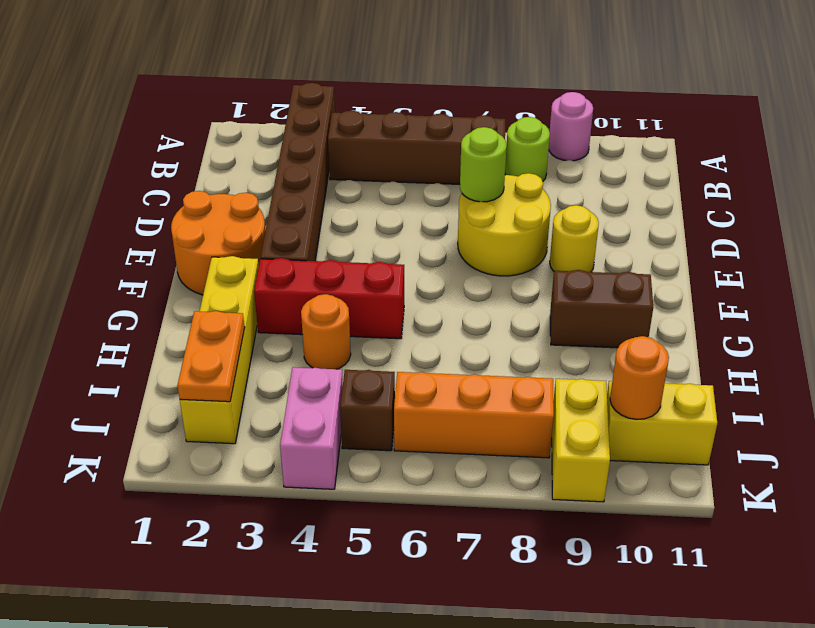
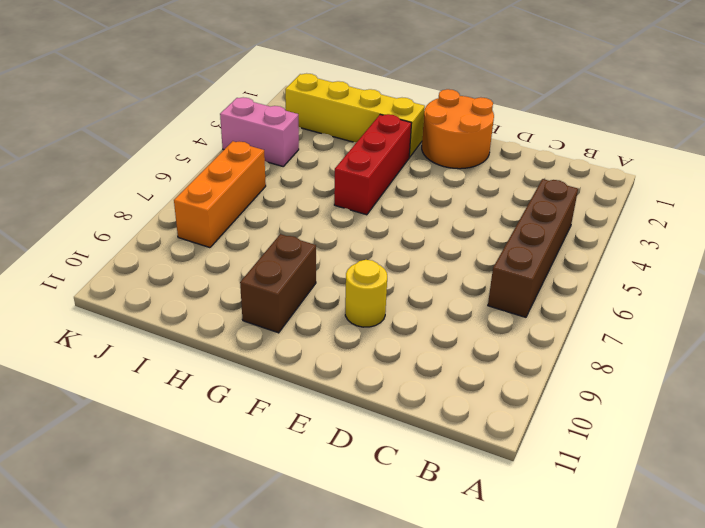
none -> brown 1x6 brick [261,83,335,261]
none -> pink 1x1 round brick [549,92,593,161]
none -> lime 1x1 round brick [505,117,550,181]

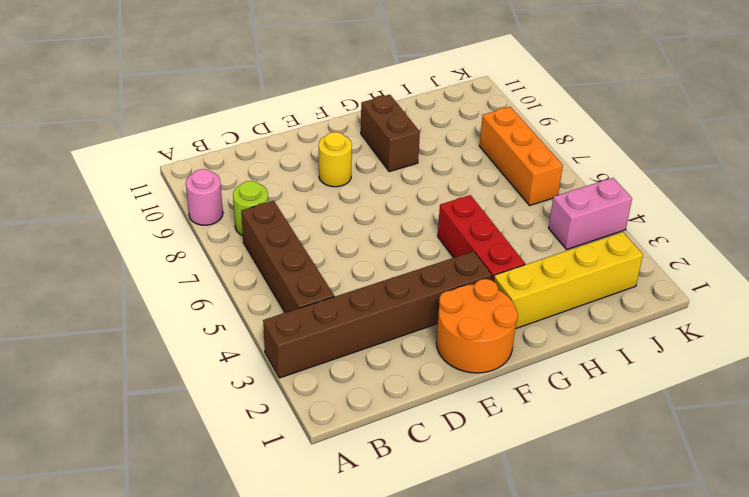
none -> yellow 2x2 round brick [458,173,551,276]
none -> orange 1x1 round brick [301,294,351,369]
none -> brown 1x1 brick [340,370,395,451]

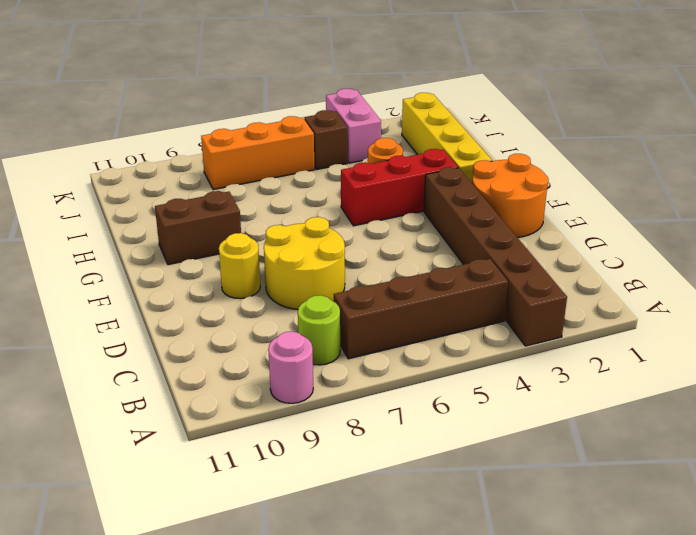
none -> yellow 1x2 brick [552,379,610,502]
none -> yellow 1x2 brick [607,381,717,465]
none -> lime 1x1 round brick [460,127,507,202]

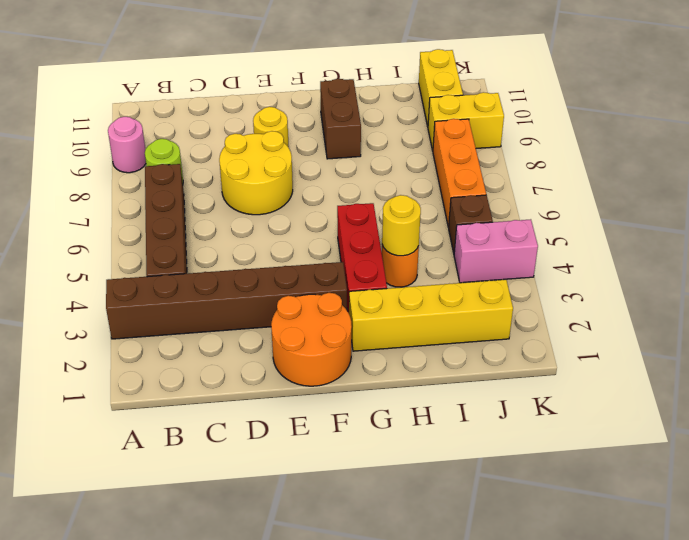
yellow 1x1 round brick [382,195,421,256] -> none
none -> lime 1x1 round brick [460,127,507,202]
none -> orange 1x2 plate [177,311,245,402]
none -> orange 1x1 round brick [610,336,669,419]

